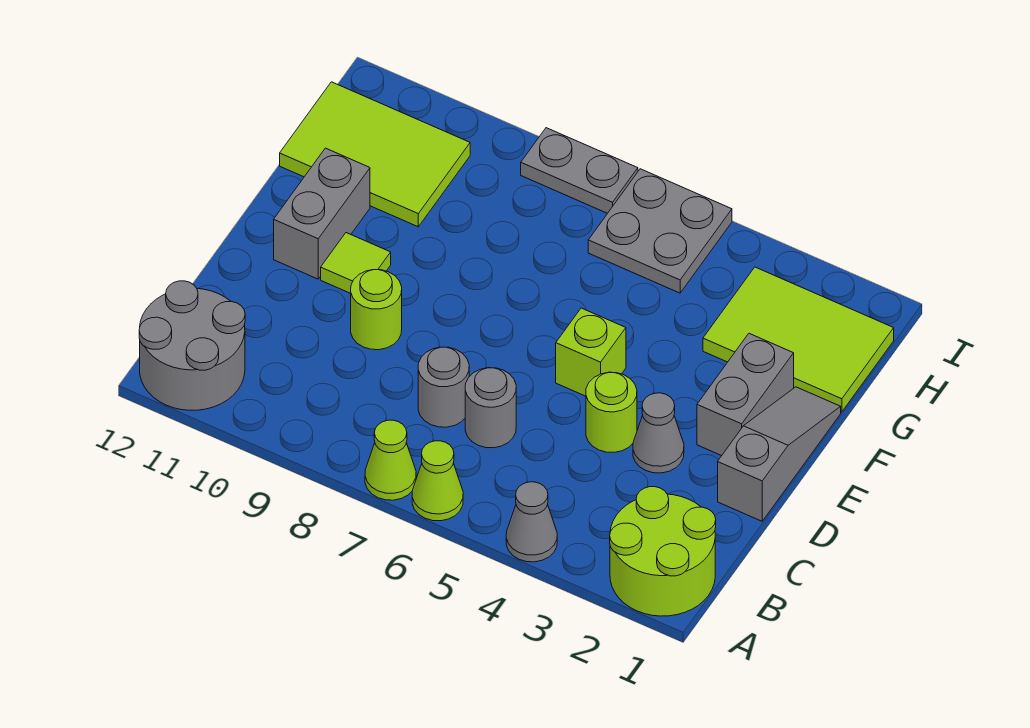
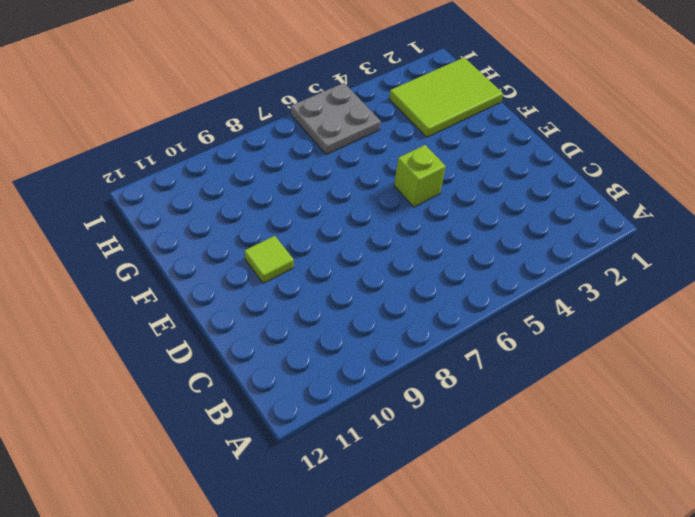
none -> lime 2x2 round brick [610,487,716,616]
none -> grey 1x1 cone [506,482,557,562]
none -> lime 1x1 cone [412,441,463,521]

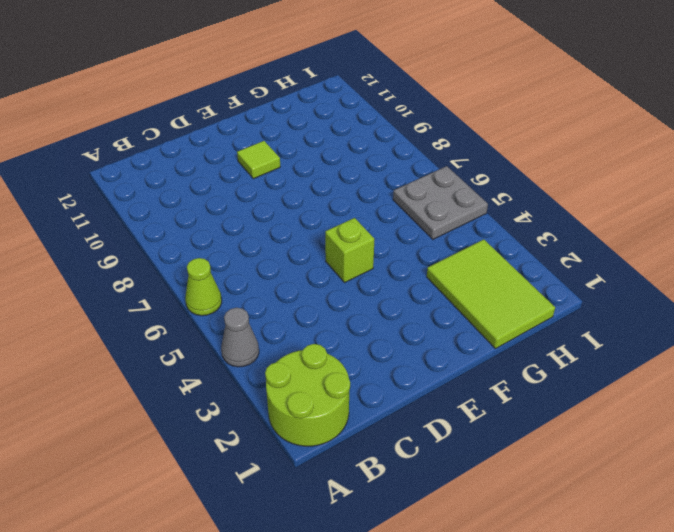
none -> lime 1x1 cone [365,420,416,500]
none -> grey 2x2 round brick [139,281,245,410]
none -> grey 1x1 round brick [465,368,516,448]

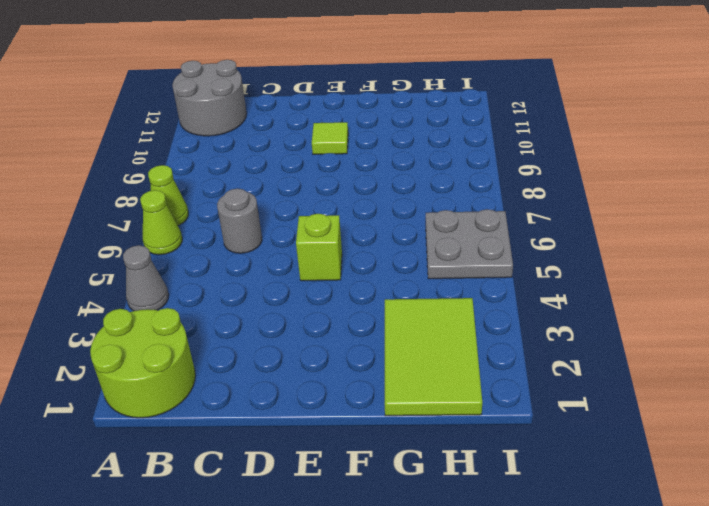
none -> grey 1x1 round brick [418,347,469,427]
none -> grey 1x3 slope [718,387,841,521]
none -> grey 1x1 cone [633,393,684,473]

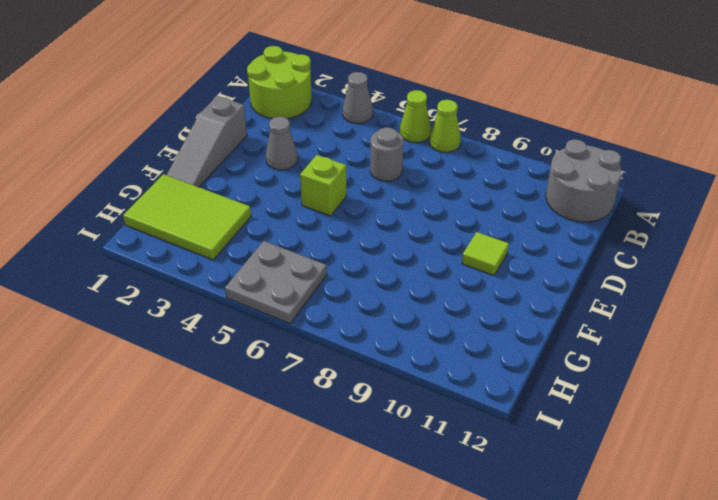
none -> grey 1x1 round brick [418,347,469,427]
none -> lime 1x1 round brick [586,372,637,452]
none -> lime 1x1 round brick [351,270,402,350]

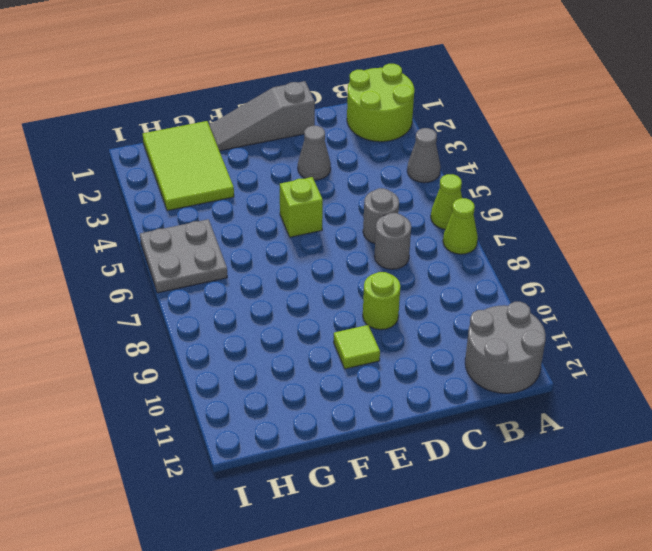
none -> lime 1x1 round brick [586,372,637,452]
none -> grey 1x2 brick [697,334,794,456]
none -> grey 1x2 brick [274,148,370,279]

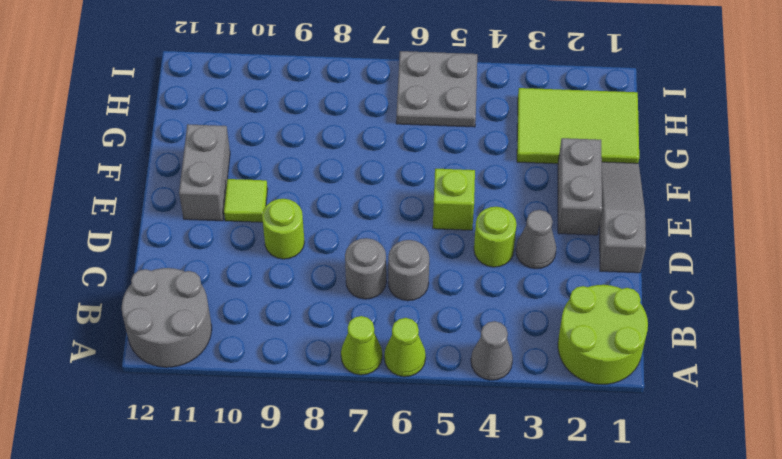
none -> lime 2x3 tile [280,82,470,227]
none -> grey 1x2 plate [521,128,638,213]

